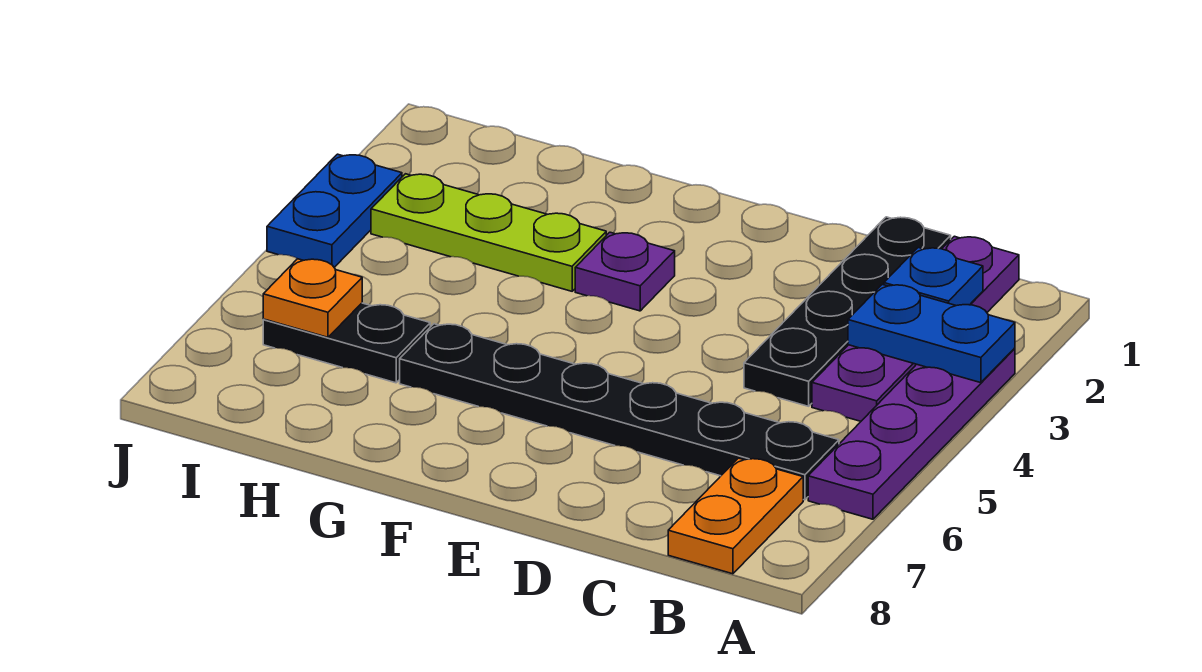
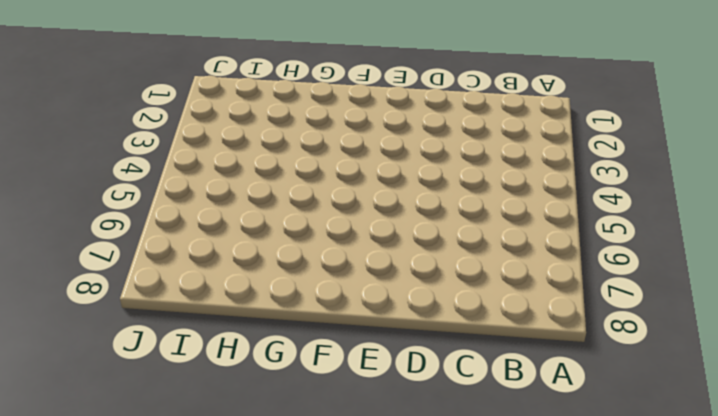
none -> purple 1x4 plate [808,348,1015,519]
none -> purple 1x4 plate [812,236,1019,421]
none -> black 1x6 plate [400,324,839,500]

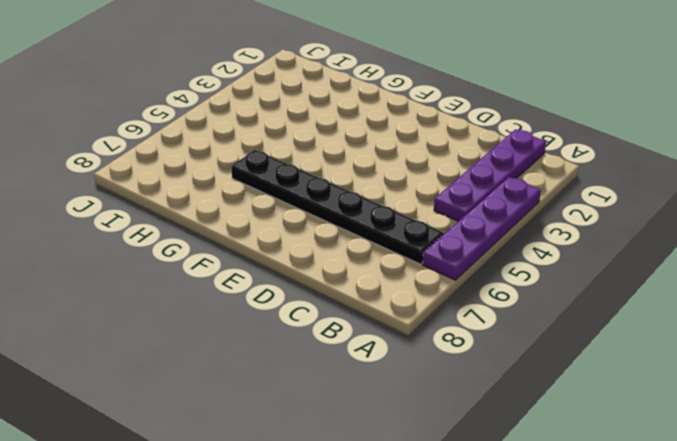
none -> orange 1x2 plate [668,458,803,574]
none -> black 1x4 plate [744,217,951,406]
none -> purple 1x1 plate [575,232,675,311]

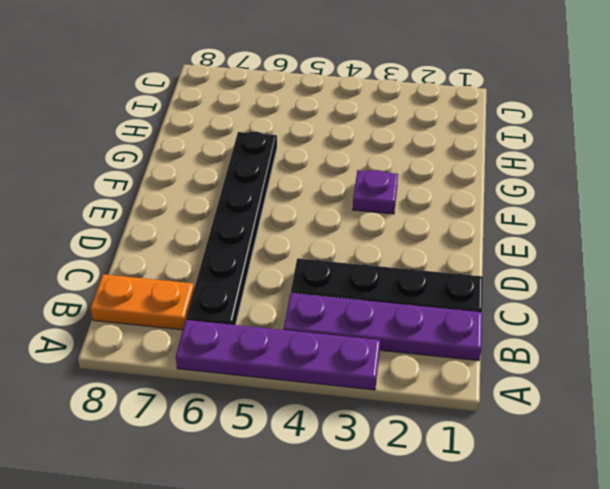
none -> lime 1x3 plate [371,174,606,291]
none -> black 1x2 plate [263,303,430,383]
none -> blue 1x2 plate [267,154,402,267]

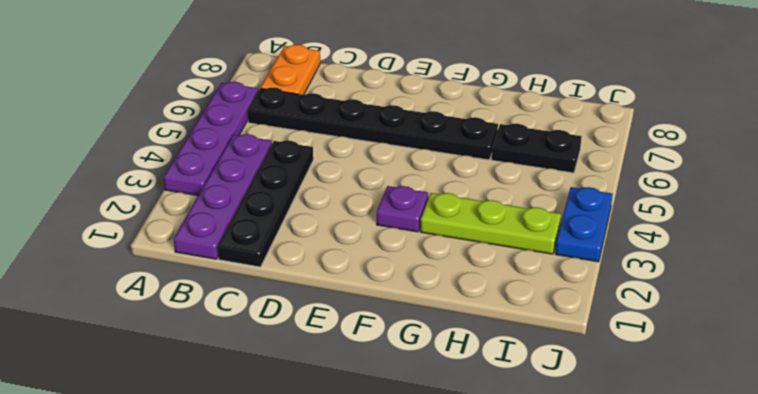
none -> blue 1x2 plate [848,284,1015,383]
none -> blue 1x1 plate [884,248,983,306]
none -> orange 1x1 plate [263,259,362,337]

